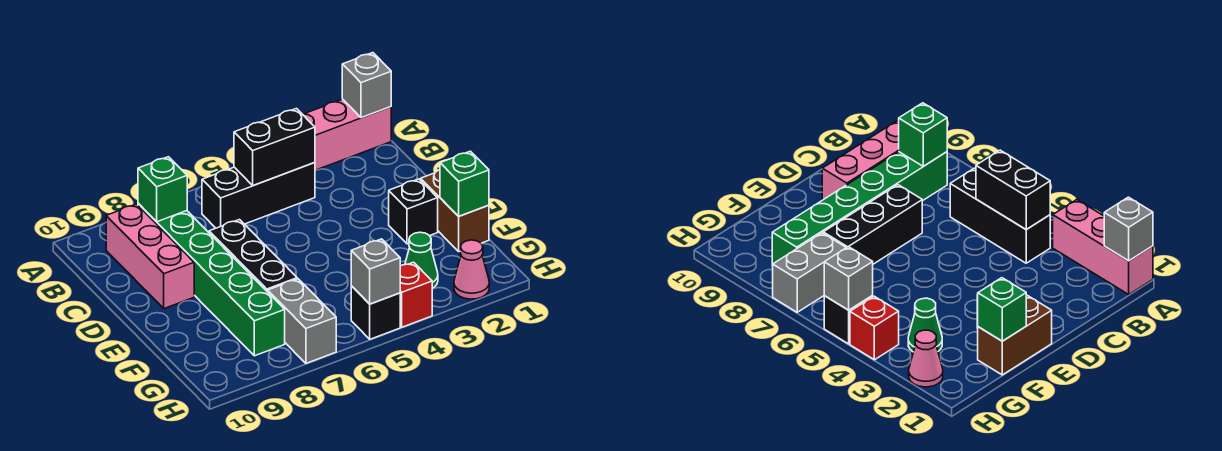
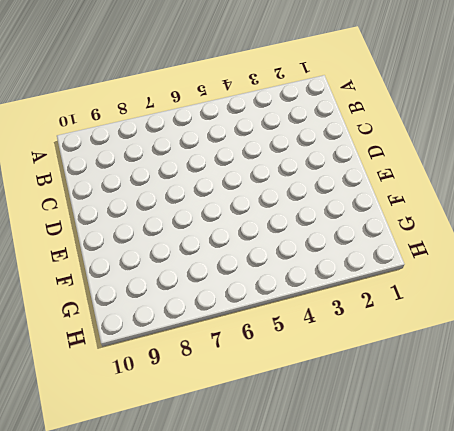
none -> pink 1x3 brick [303,99,391,170]
none -> black 1x3 brick [202,163,315,228]
none -> green 1x6 brick [138,204,285,356]

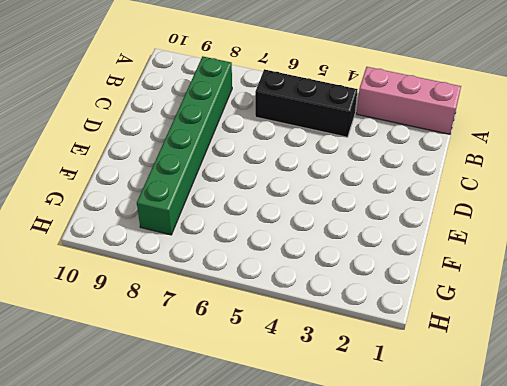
none -> pink 1x3 brick [106,204,194,309]
none -> black 1x3 brick [209,220,297,292]
none -> brown 1x2 brick [421,170,489,252]

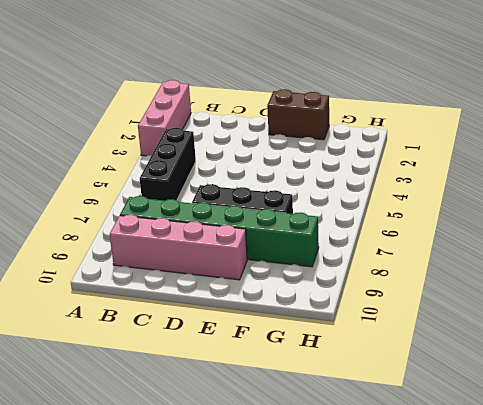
pink 1x4 brick [110,215,247,280] -> pink 1x3 brick [106,204,194,309]
none -> black 1x1 brick [389,179,438,244]
none -> green 1x1 cone [405,232,438,288]
none -> grey 1x2 brick [268,279,336,363]

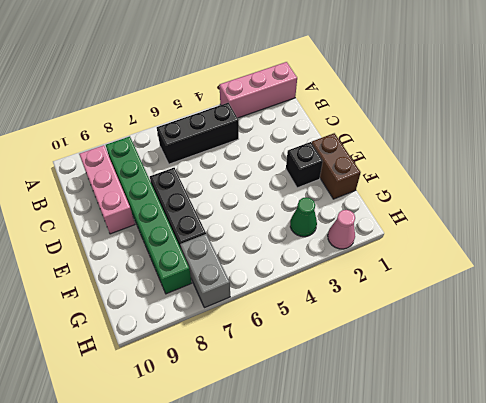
none -> red 1x1 brick [400,262,432,327]
none -> black 1x1 brick [351,286,400,339]
none -> grey 1x1 brick [342,53,391,118]

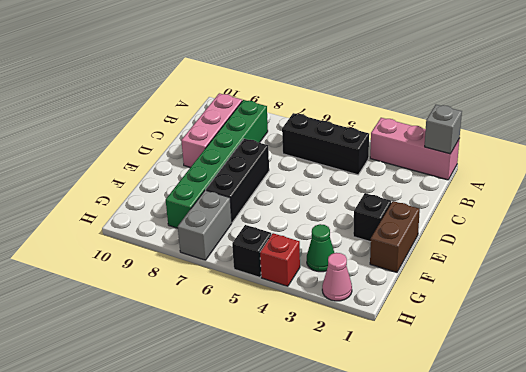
none -> black 1x2 brick [234,109,315,186]
none -> green 1x1 brick [138,157,187,222]
none -> green 1x1 brick [440,151,489,216]

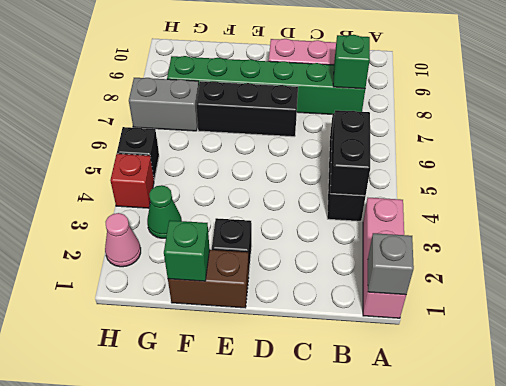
none -> grey 1x1 brick [351,239,400,304]

